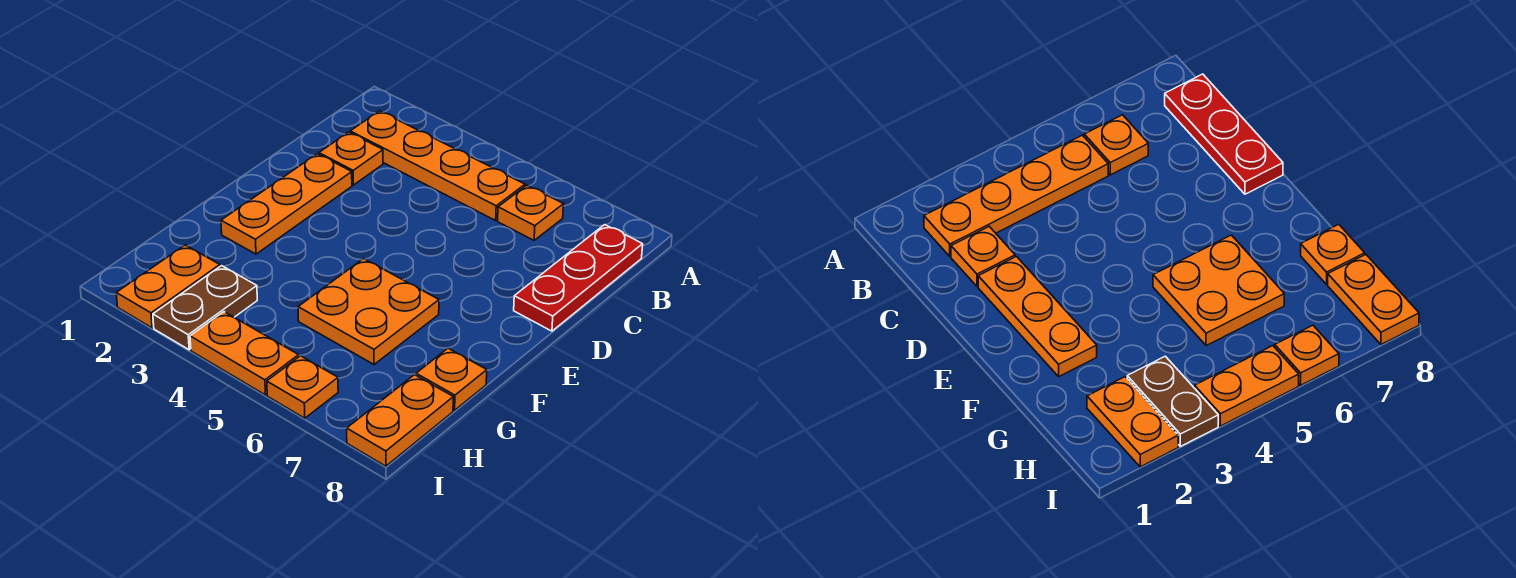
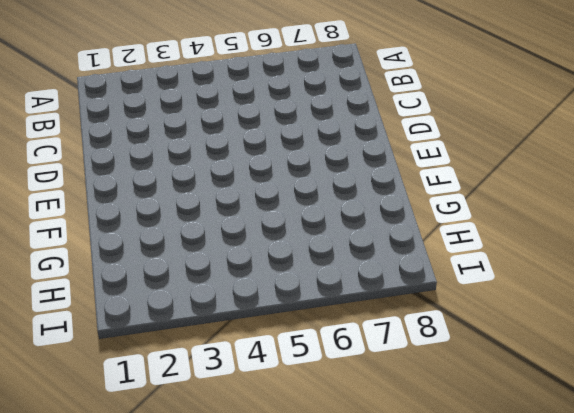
none -> orange 1x4 plate [350,111,525,221]
none -> orange 1x1 plate [498,185,563,240]
none -> red 1x3 plate [514,225,643,331]

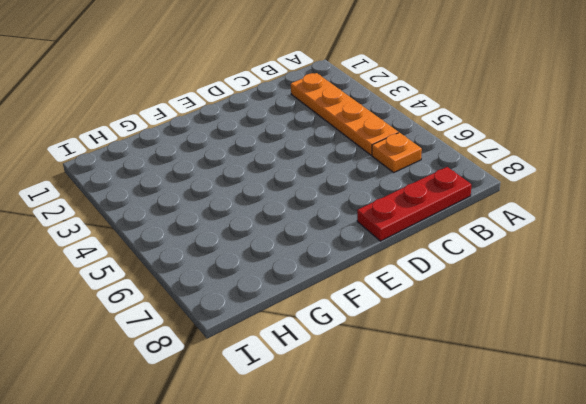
none -> orange 1x1 plate [319,132,383,185]
none -> orange 1x3 plate [221,154,352,254]
none -> orange 2x2 plate [298,259,439,364]

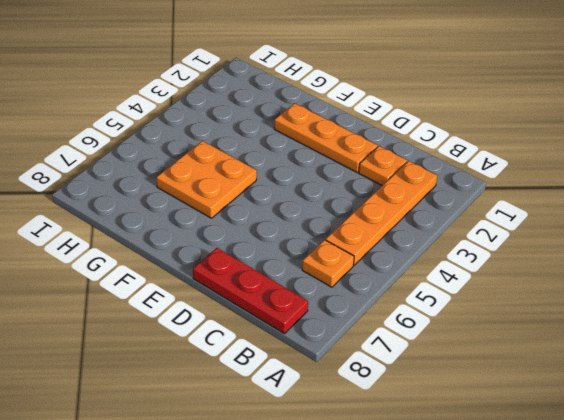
none -> orange 1x1 plate [416,348,487,410]
none -> orange 1x2 plate [116,245,220,328]
none -> brown 1x2 plate [153,266,257,350]

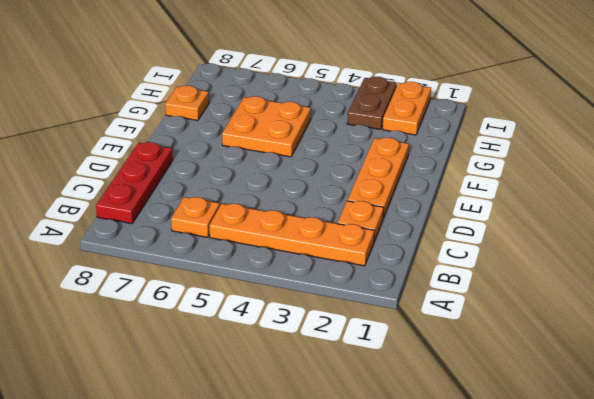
none -> orange 1x2 plate [347,375,453,466]
none -> orange 1x2 plate [190,312,299,395]
none -> orange 1x1 plate [267,356,338,418]

